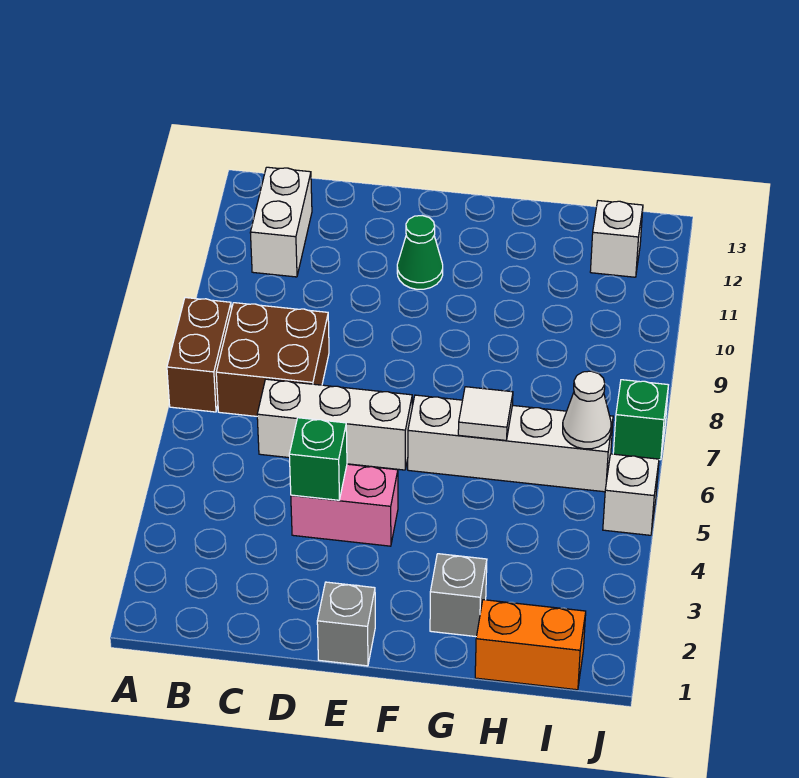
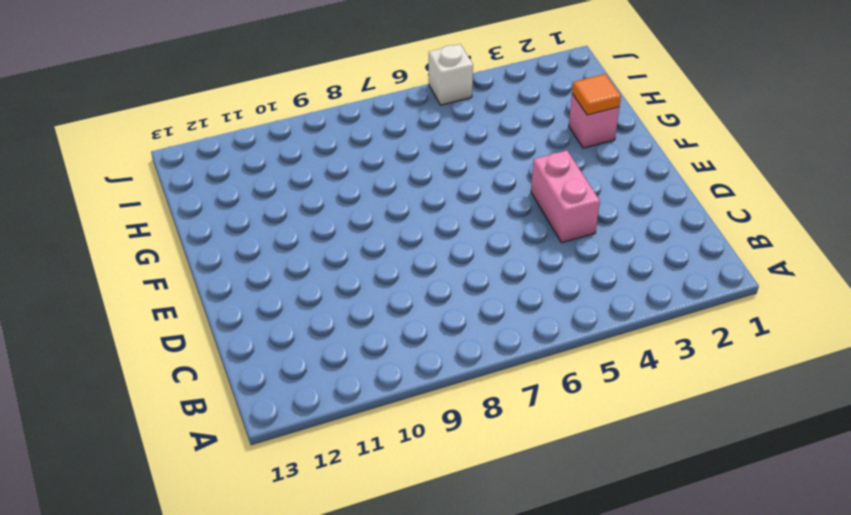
pink 1x1 brick [569,94,619,148] -> grey 1x1 brick [430,554,487,637]
orange 1x1 tile [572,74,621,115] -> none
none -> brown 1x2 brick [167,298,231,412]
none -> brown 2x2 brick [216,303,329,416]
none -> white 1x2 brick [250,167,312,277]

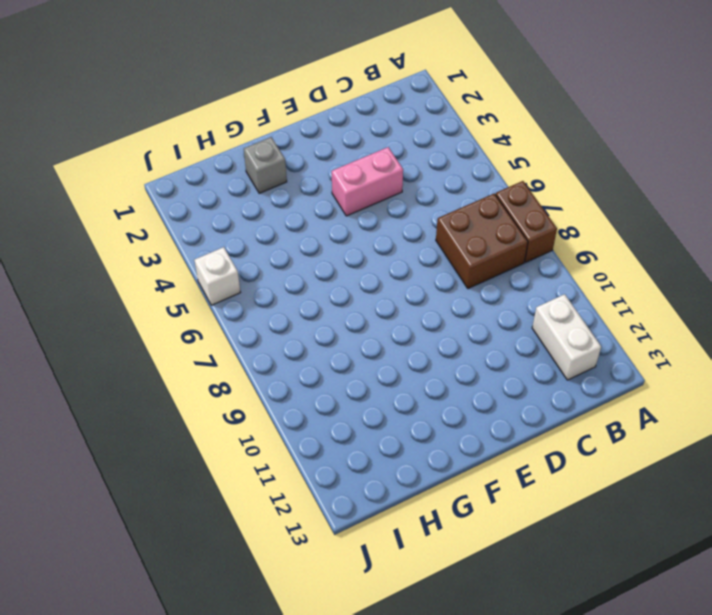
none -> white 1x3 brick [257,379,412,470]
none -> grey 1x1 brick [317,582,375,666]
none -> green 1x1 cone [397,216,443,289]

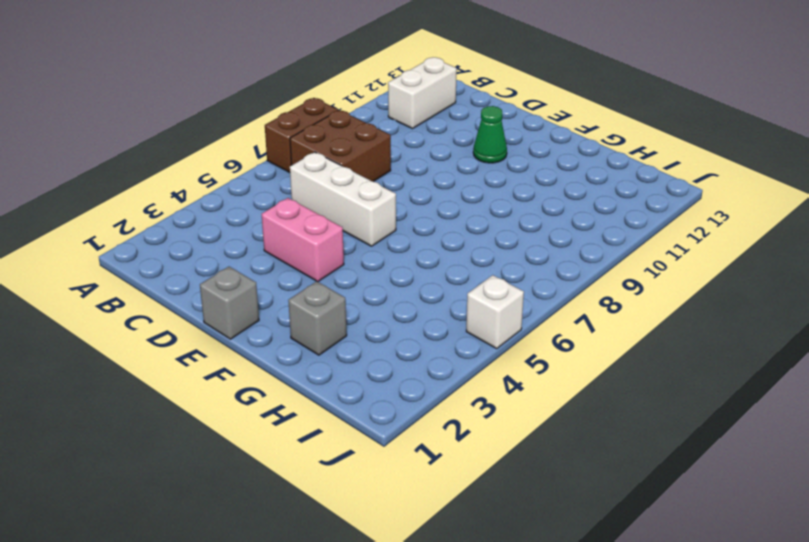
none -> white 1x4 brick [408,395,613,492]
none -> orange 1x2 brick [475,600,586,690]
none -> white 1x1 brick [590,201,643,277]

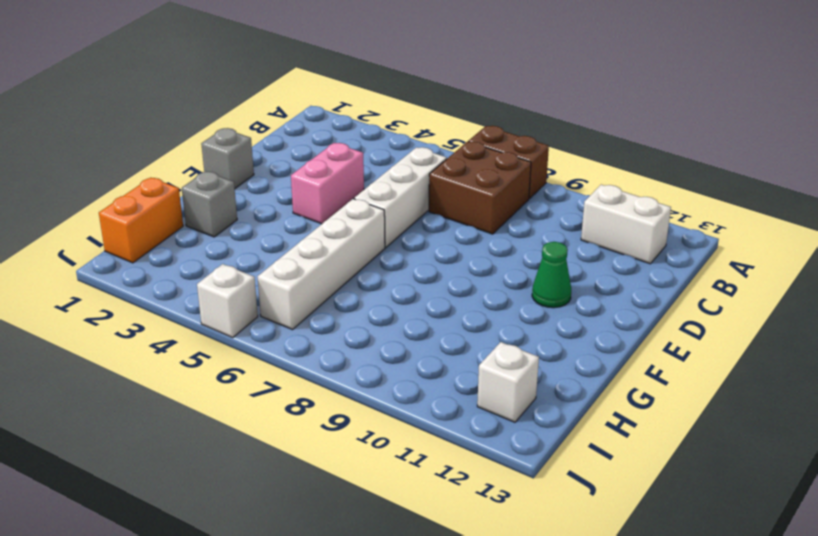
none -> green 1x1 brick [613,380,668,460]
none -> green 1x1 brick [289,418,347,500]
none -> white 1x1 tile [458,387,513,440]

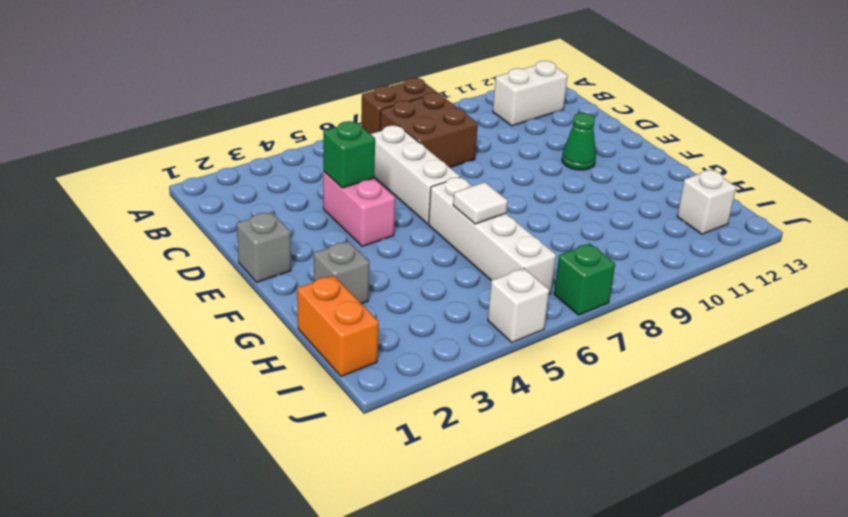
none -> white 1x1 cone [563,371,611,449]

